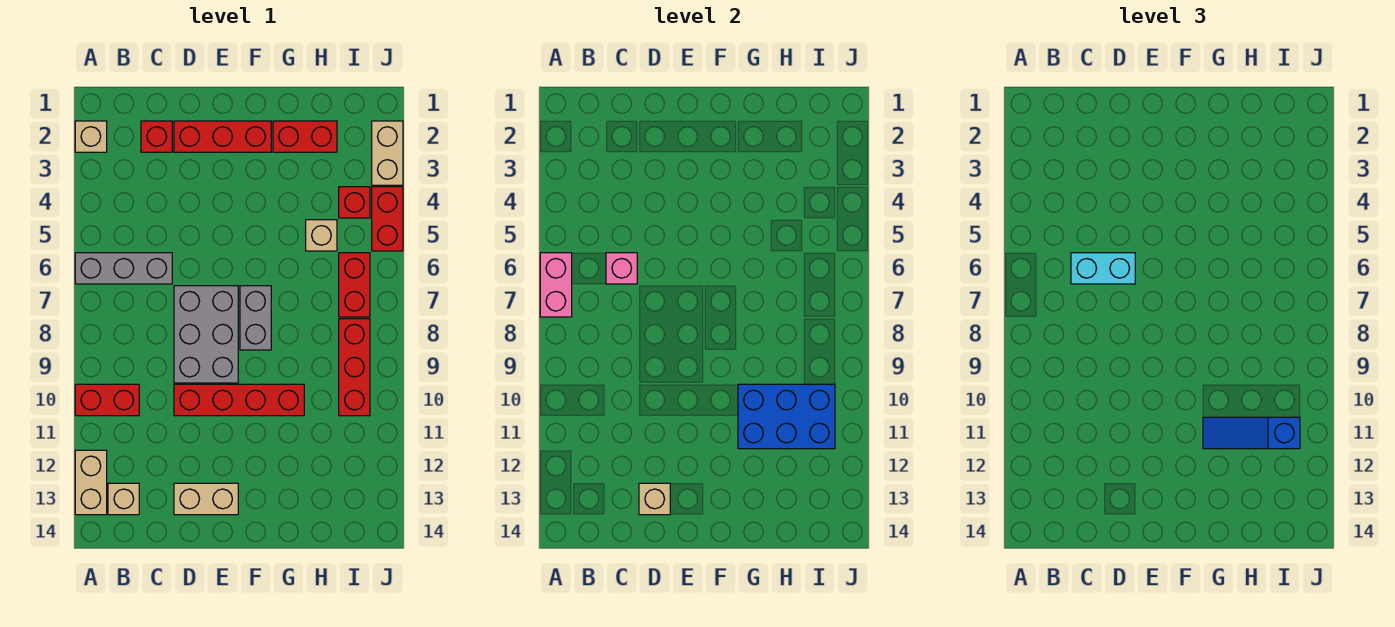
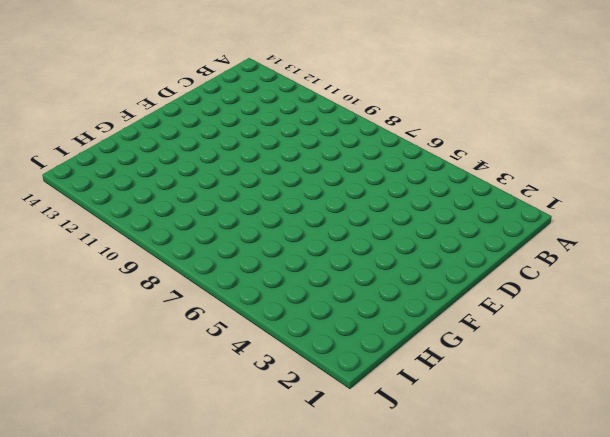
none -> tan 1x1 brick [75,121,107,152]
none -> grey 1x3 brick [75,253,172,284]
none -> red 1x2 brick [75,384,139,416]

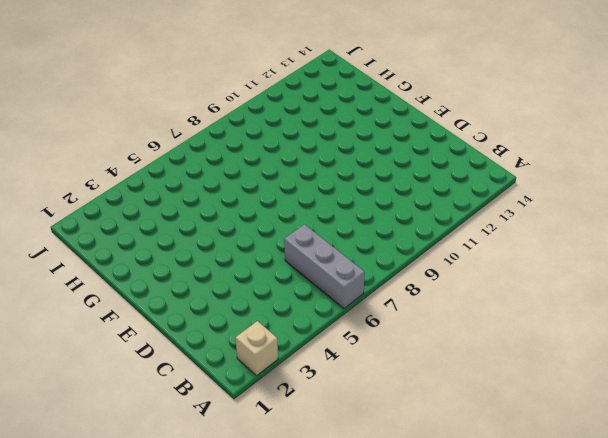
none -> red 1x2 brick [75,384,139,416]
none -> tan 1x2 brick [75,450,107,515]
none -> tan 1x1 brick [108,483,139,515]

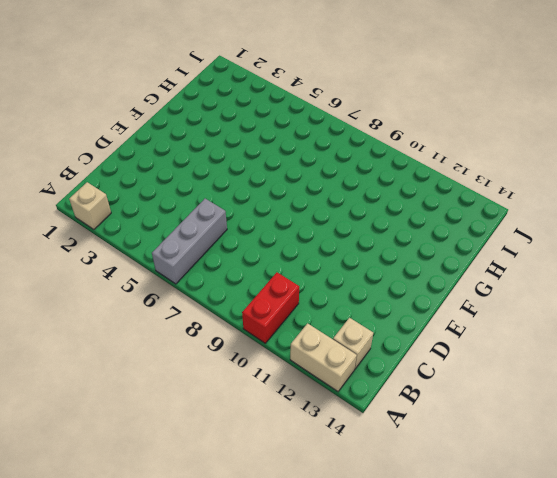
none -> red 1x1 brick [141,121,172,152]
none -> red 1x3 brick [174,121,271,152]
none -> grey 2x3 brick [174,286,238,383]

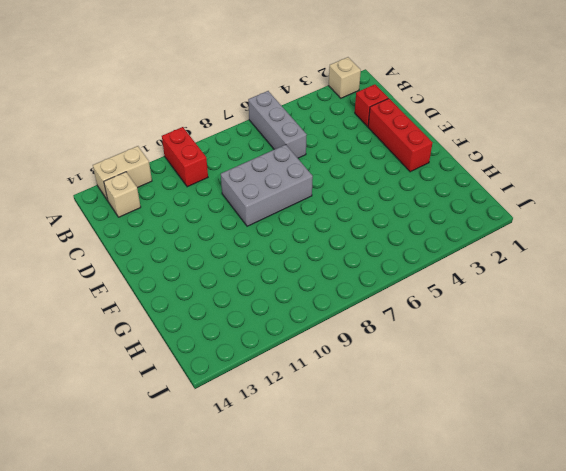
none -> red 1x4 brick [174,384,304,416]
none -> tan 1x2 brick [174,483,238,515]
none -> grey 1x2 brick [240,286,271,350]

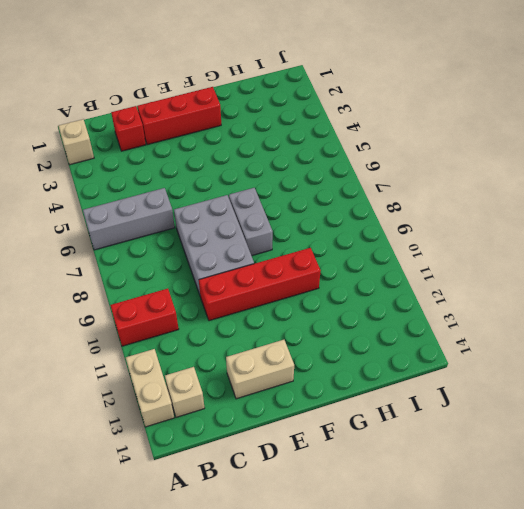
none -> red 1x2 brick [273,121,337,152]
none -> tan 1x1 brick [306,220,337,251]
none -> red 1x1 brick [339,187,370,218]

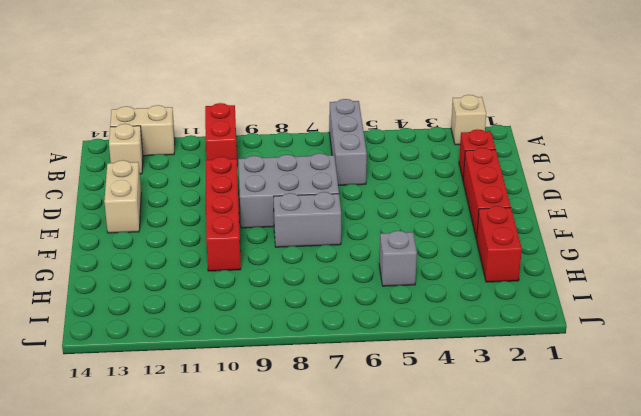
grey 1x1 brick [379,231,417,286] -> tan 1x1 brick [306,220,337,251]
none -> red 1x1 brick [339,187,370,218]
none -> red 1x2 brick [339,253,370,317]
none -> red 1x3 brick [339,319,370,416]

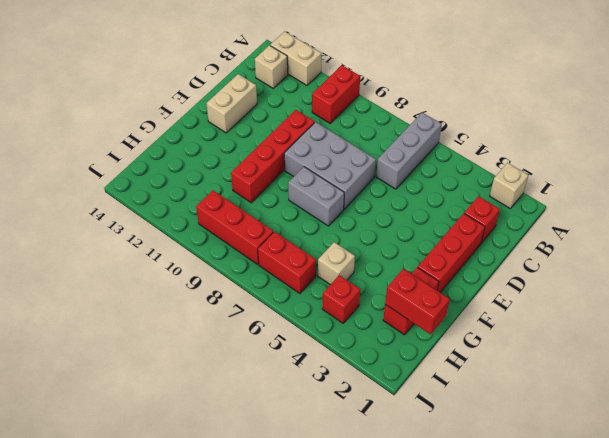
red 1x2 brick [385,269,450,334] -> red 1x2 brick moved to [372,187,403,251]
none -> tan 1x2 brick [372,121,403,185]
none -> pink 1x2 brick [540,253,572,317]
none -> pink 1x1 brick [606,253,637,284]

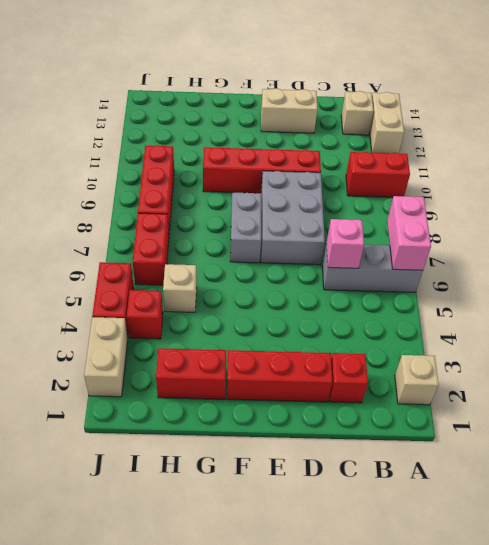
none -> tan 1x1 brick [639,483,670,515]
none -> blue 2x3 brick [738,384,835,449]
none -> cyan 1x2 brick [1071,253,1135,284]

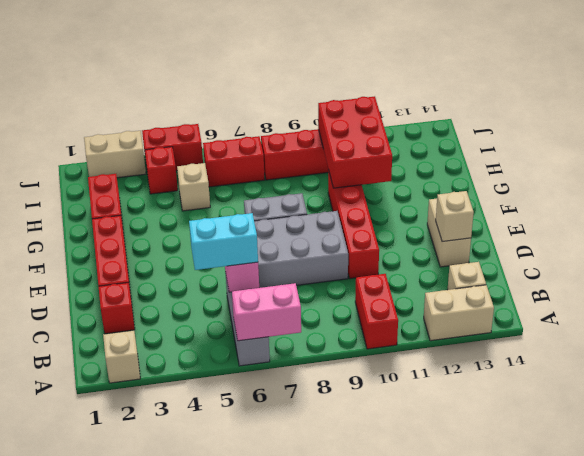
cyan 1x2 brick [189,213,258,270] -> cyan 1x2 brick turned to [1071,253,1135,284]
red 2x3 brick [318,96,392,188] -> blue 2x3 brick [738,384,835,449]
none -> blue 1x3 slope [1203,417,1300,449]

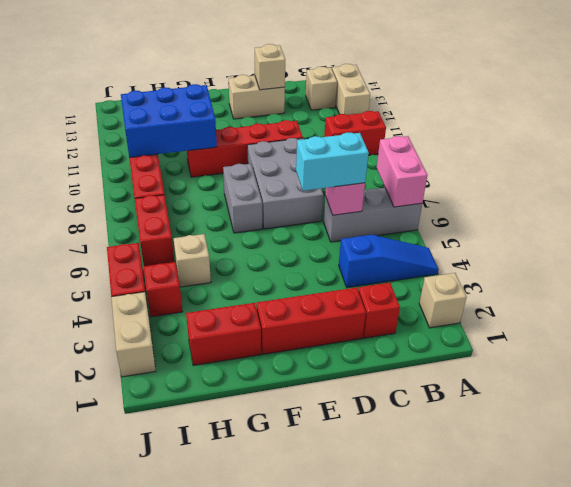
blue 1x3 slope [339,235,439,288] -> blue 1x3 slope moved to [1203,417,1300,449]

